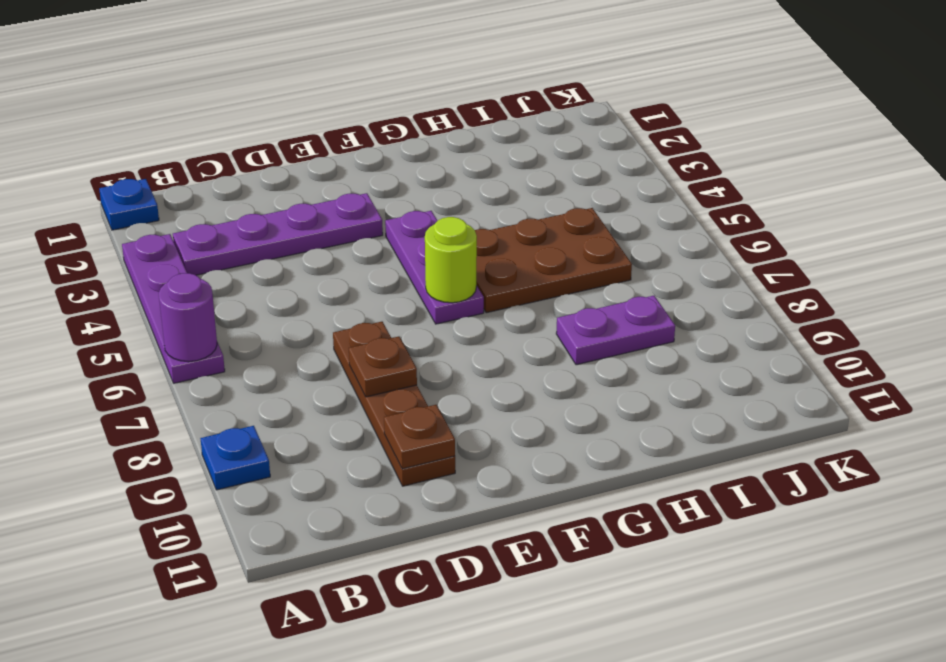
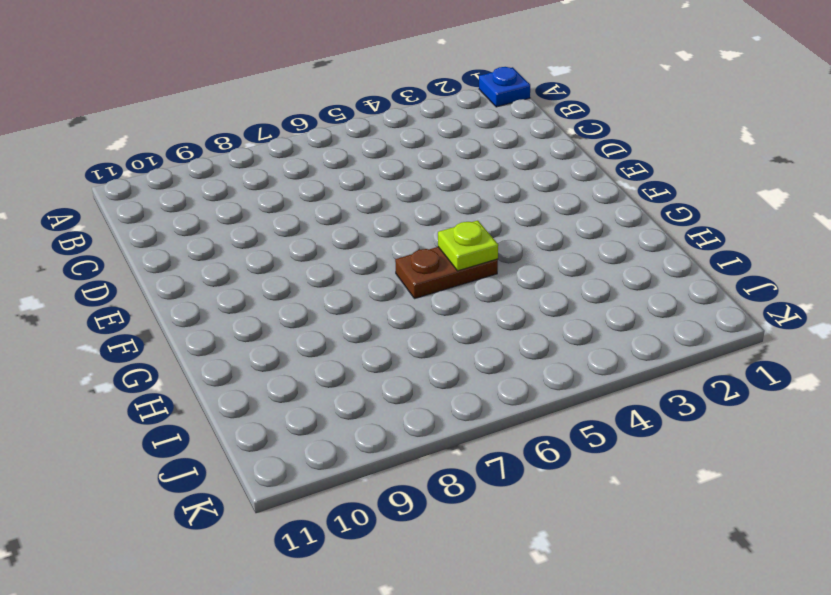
brown 1x2 plate [395,247,498,299] -> brown 2x3 plate [475,208,632,313]
lime 1x1 plate [438,220,498,271] -> none
none -> purple 1x4 plate [122,234,225,383]
none -> blue 1x1 plate [200,426,270,490]
none -> purple 1x4 plate [173,193,383,275]

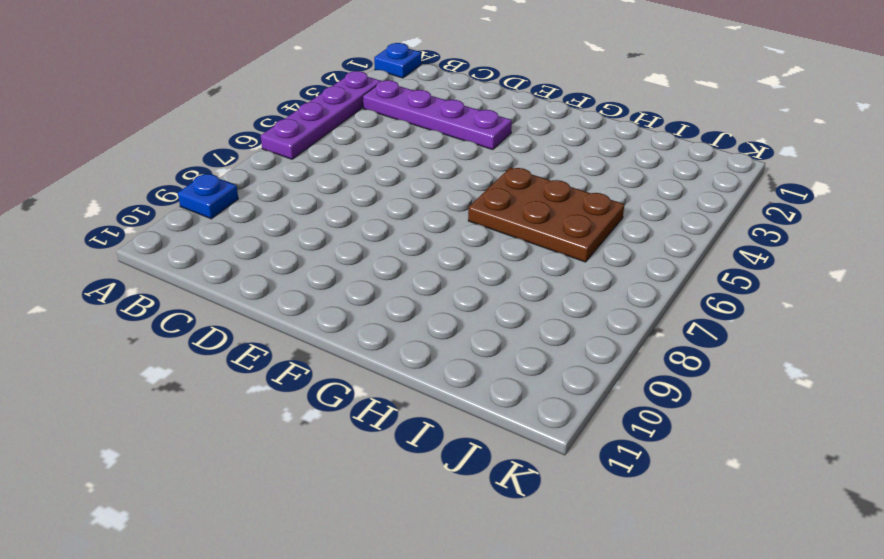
none -> brown 1x4 plate [333,322,455,486]
none -> purple 1x3 plate [385,211,484,324]
none -> purple 1x2 plate [556,296,675,365]

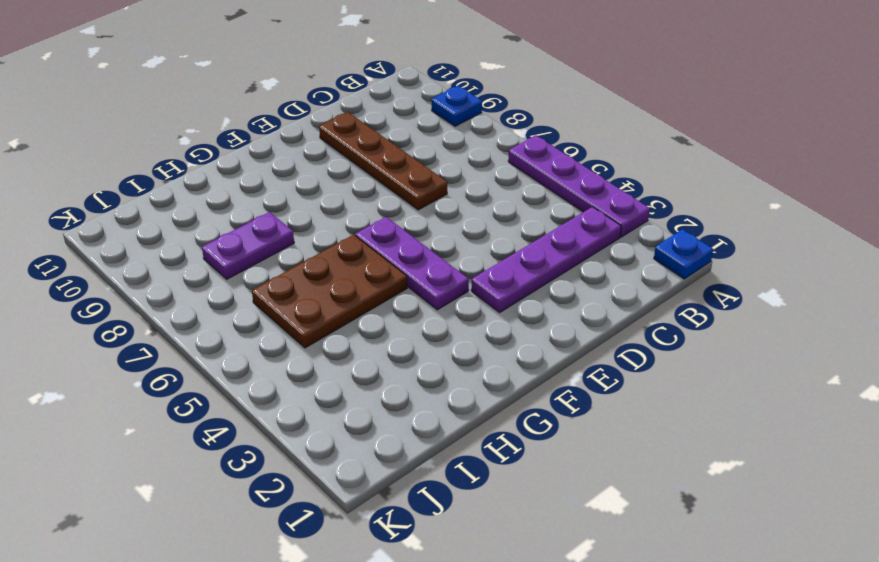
none -> purple 1x1 round brick [159,273,217,362]
none -> brown 1x1 plate [349,337,417,397]
none -> brown 1x1 plate [384,405,455,469]

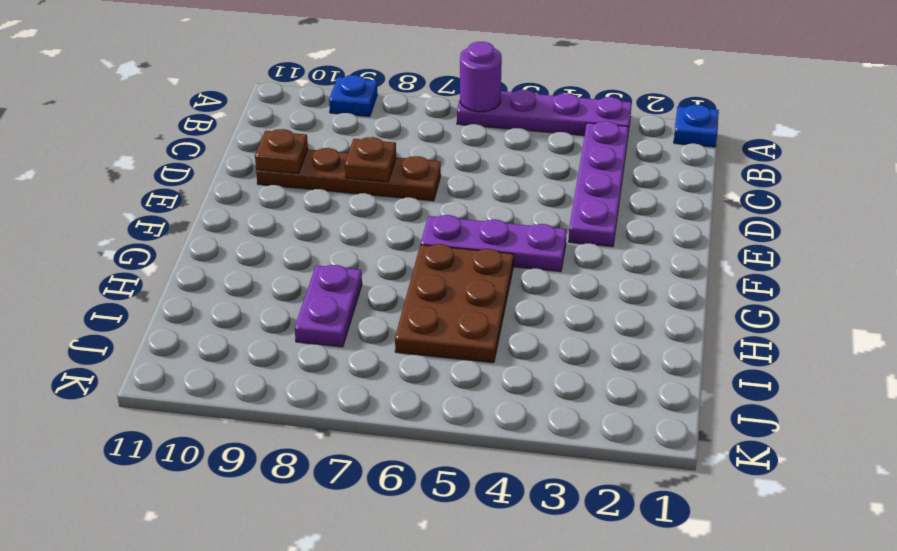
none -> lime 1x1 round brick [425,217,477,303]

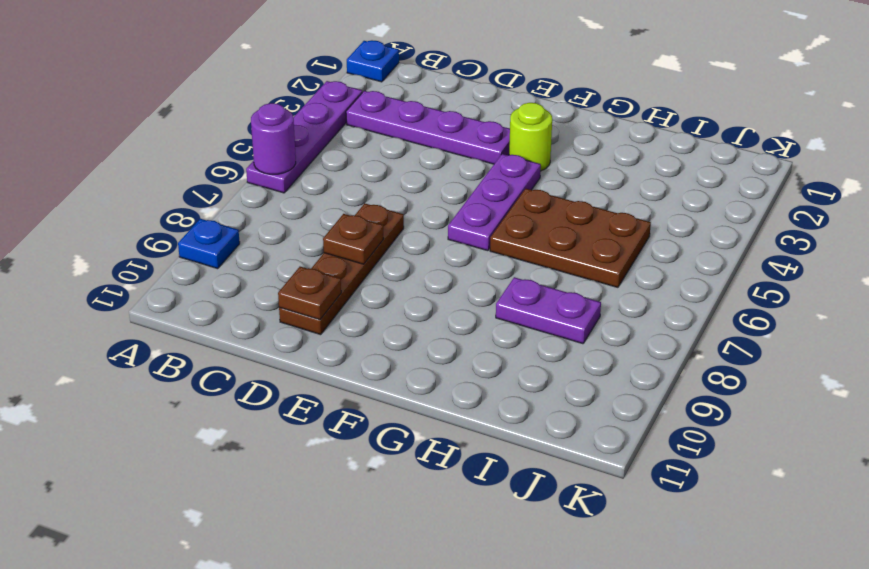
lime 1x1 round brick [509,103,552,171] -> lime 1x1 round brick moved to [425,217,477,303]

